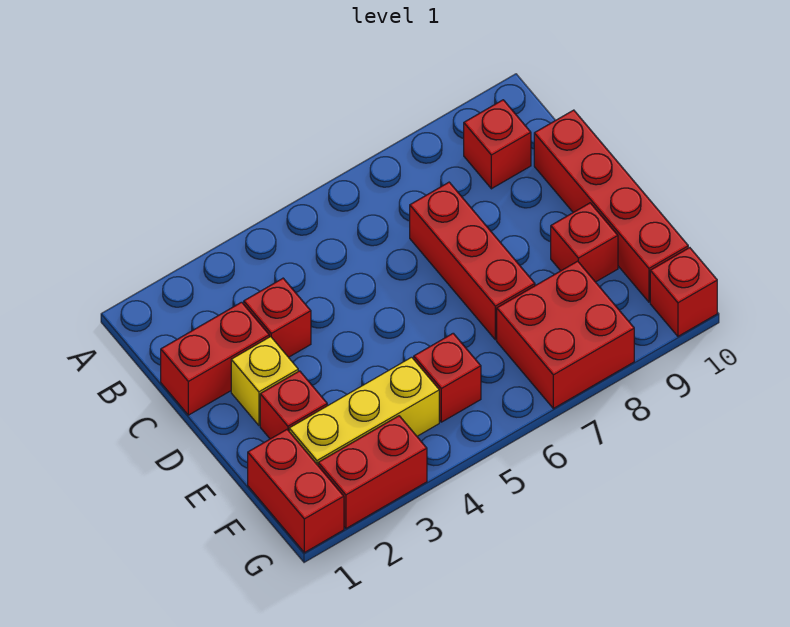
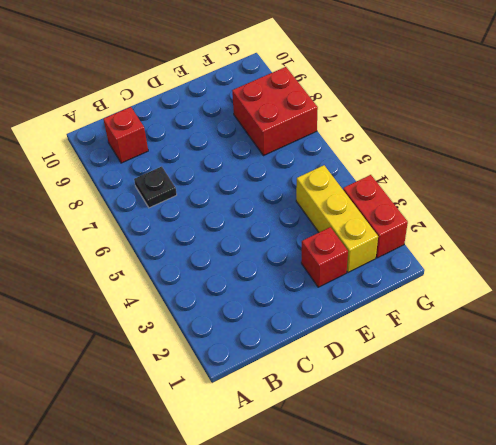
black 1x1 plate [134,167,177,208] -> none
none -> red 1x2 brick [161,302,269,415]
none -> red 1x1 brick [244,278,311,357]
none -> red 1x3 brick [410,182,535,340]

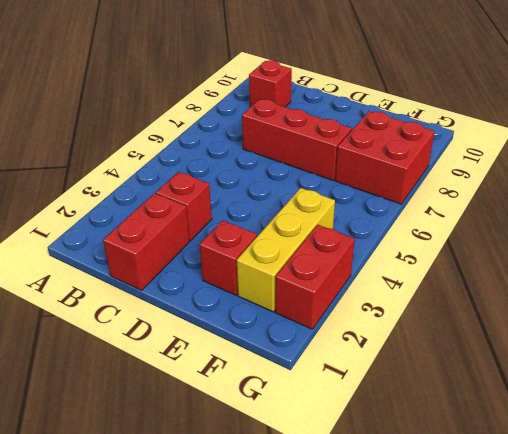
none -> red 1x4 brick [534,110,688,302]
none -> yellow 1x1 brick [231,337,298,425]
none -> red 1x1 brick [551,203,618,282]

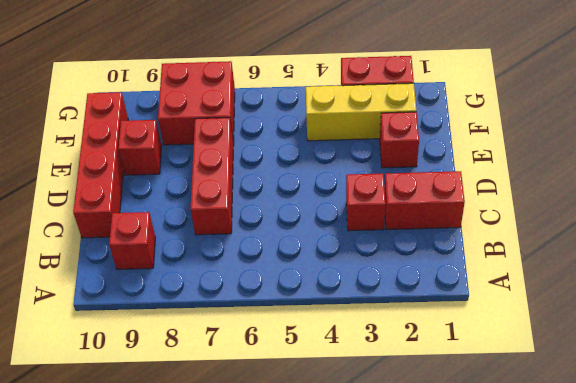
none -> yellow 1x1 brick [231,337,298,425]
none -> red 1x2 brick [248,430,344,553]
none -> red 1x1 brick [414,333,481,422]

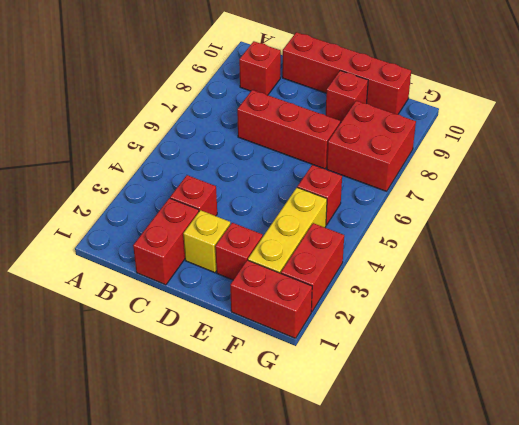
none -> red 1x1 brick [650,248,717,336]

